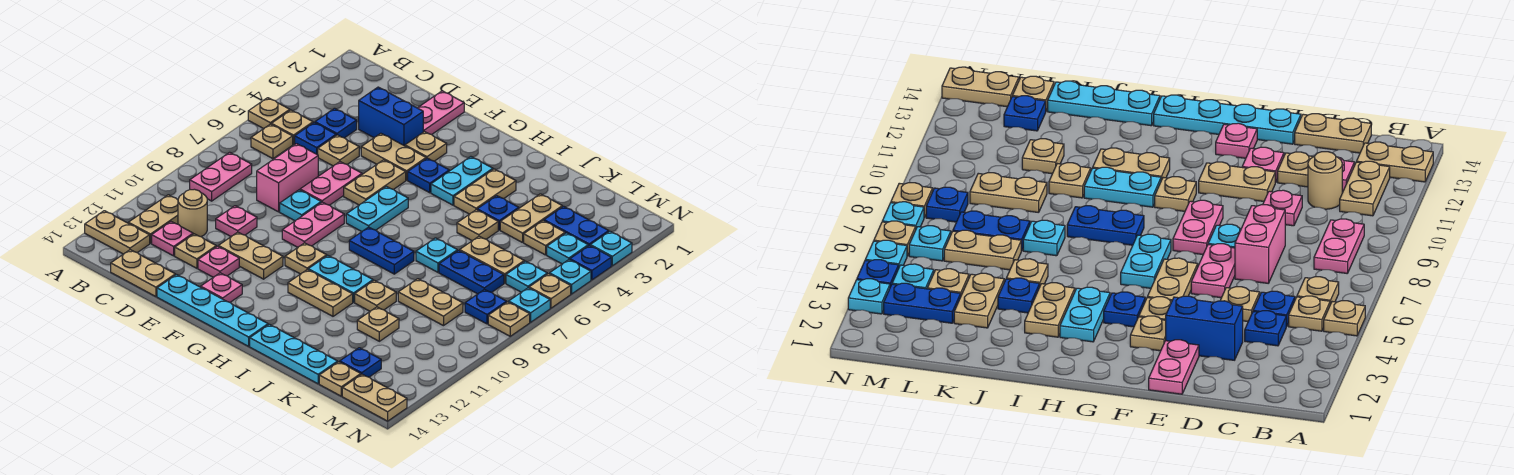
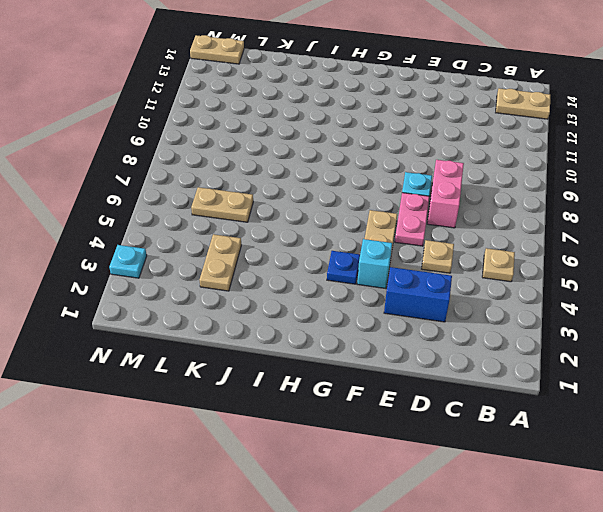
cyan 1x1 brick [357,239,392,289] -> tan 1x2 plate [361,133,426,180]
none -> tan 1x1 plate [248,98,290,129]
none -> tan 1x1 plate [251,124,293,159]
none -> pink 1x2 plate [190,152,252,201]
none -> tan 1x2 plate [128,195,178,243]

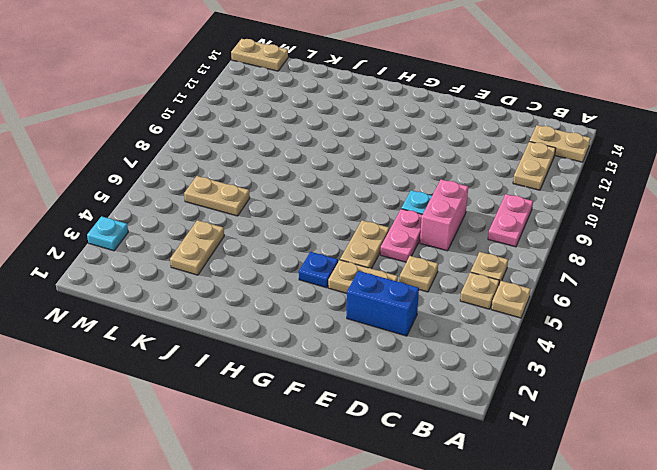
none -> blue 1x1 plate [315,108,357,138]
none -> blue 1x1 plate [295,123,336,155]
none -> tan 1x1 round brick [178,189,207,237]
none -> pink 1x1 plate [152,222,193,256]

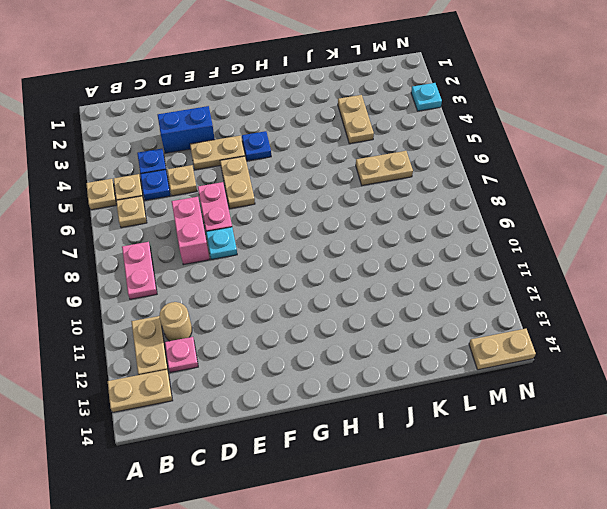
none -> tan 1x2 plate [111,250,175,297]
none -> pink 1x1 plate [216,206,257,237]
none -> tan 1x1 plate [175,234,216,268]
none -> pink 1x2 plate [418,91,464,135]

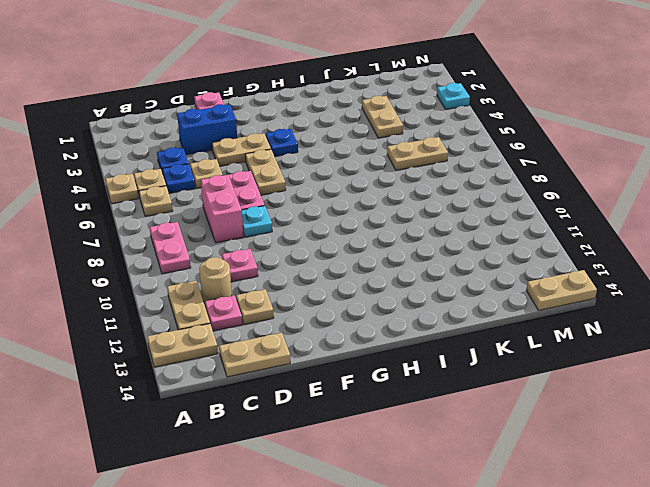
none -> tan 1x2 plate [218,232,283,279]
none -> pink 1x1 plate [198,246,239,277]
none -> cyan 1x4 plate [157,275,268,346]
none -> tan 1x1 plate [405,132,447,161]

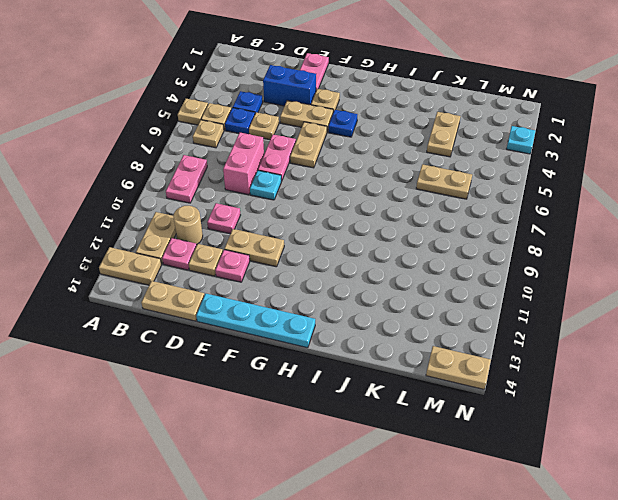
none -> pink 1x2 plate [282,202,344,247]
none -> pink 1x1 plate [201,273,242,302]
none -> cyan 1x2 plate [346,186,408,231]
none -> tan 1x1 plate [285,243,327,274]

